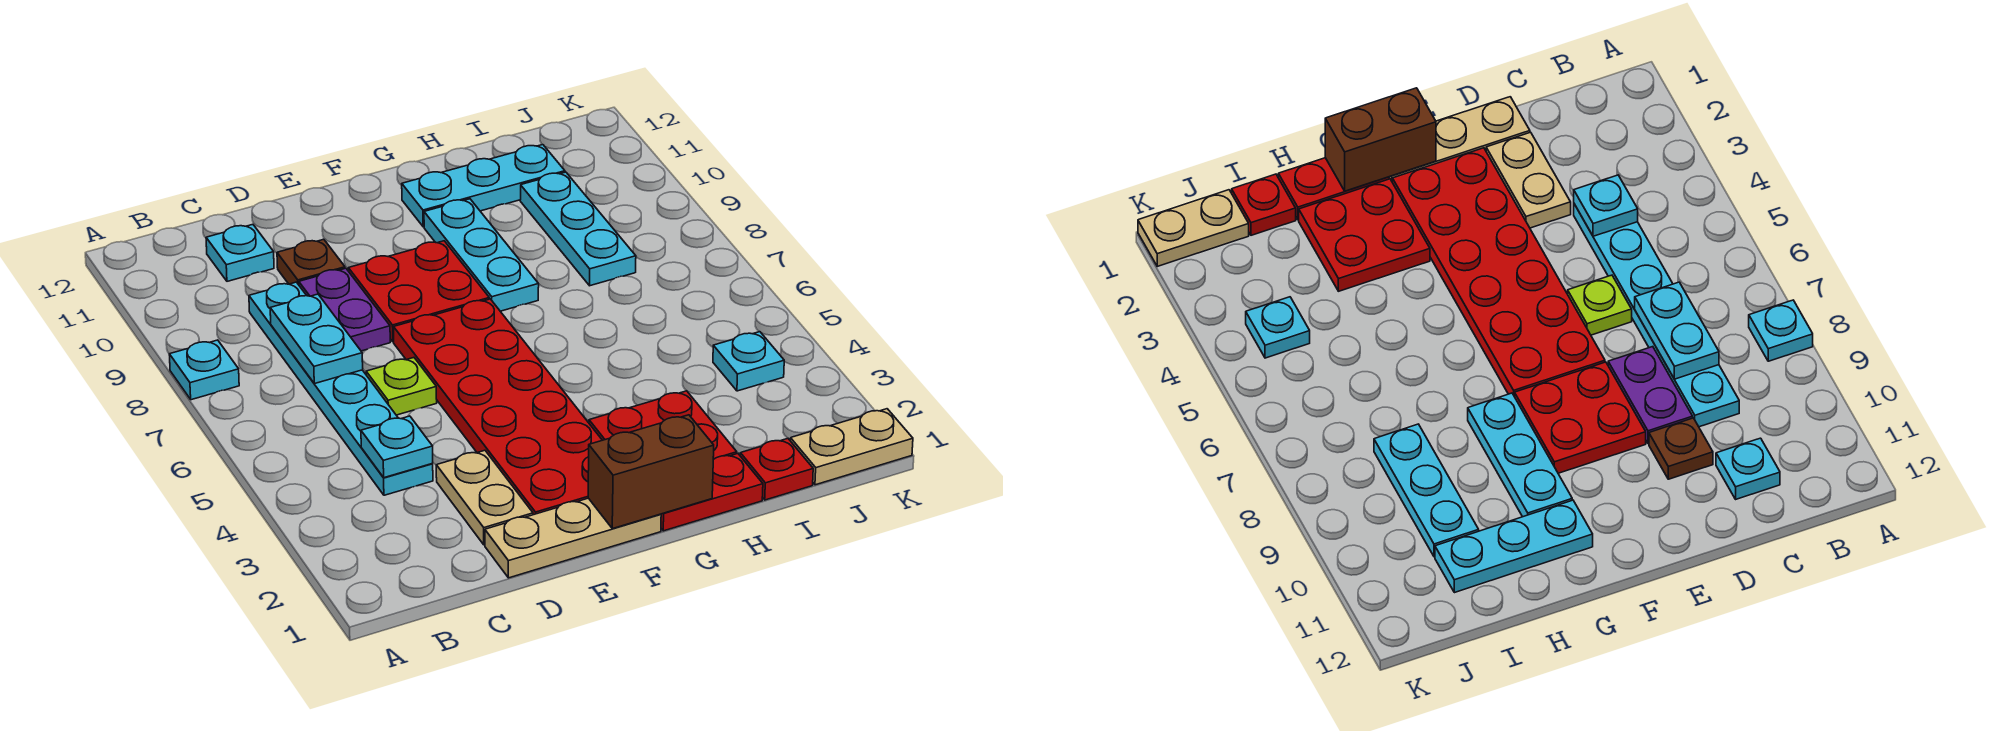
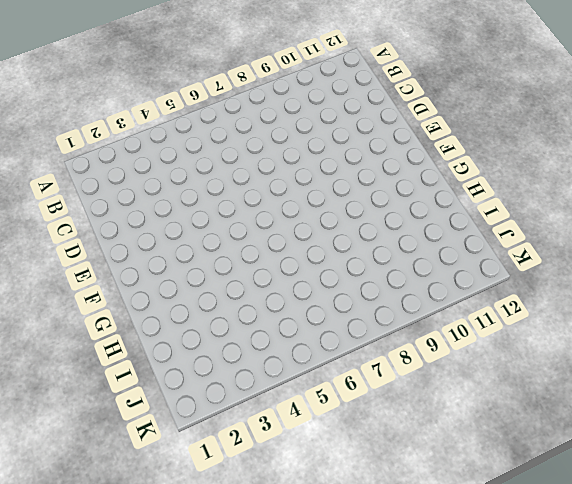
none -> cyan 1x1 plate [169,340,239,400]
none -> cyan 1x6 plate [249,282,433,495]
none -> cyan 1x1 plate [206,225,274,281]

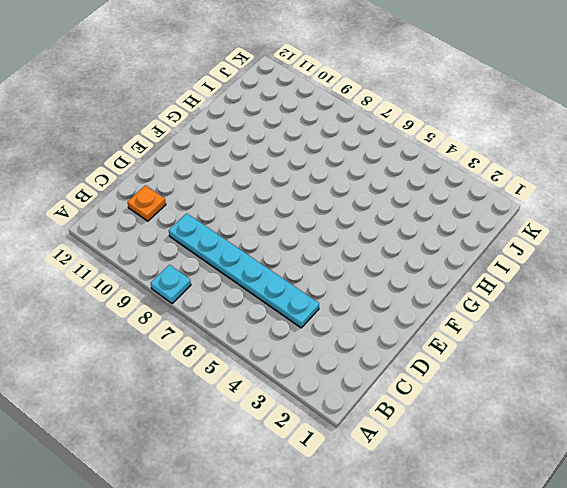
orange 1x1 plate [127,185,166,221] -> cyan 1x1 plate [206,225,274,281]
none -> tan 1x3 plate [485,498,661,578]
none -> tan 1x2 plate [436,450,533,545]
none -> lime 1x1 plate [366,358,437,415]

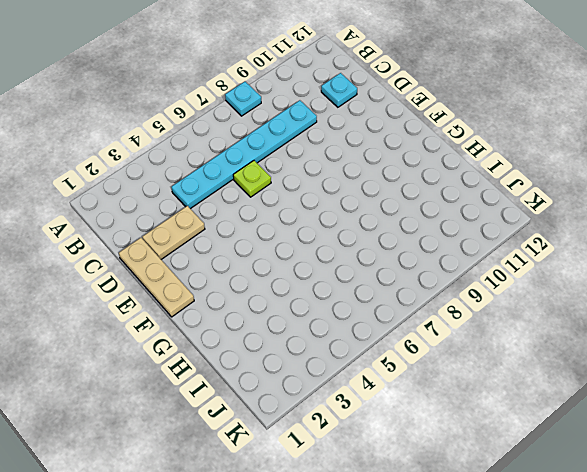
none -> purple 1x2 plate [299,268,390,351]
none -> brown 1x1 plate [277,239,345,285]
none -> red 2x6 plate [394,299,602,515]

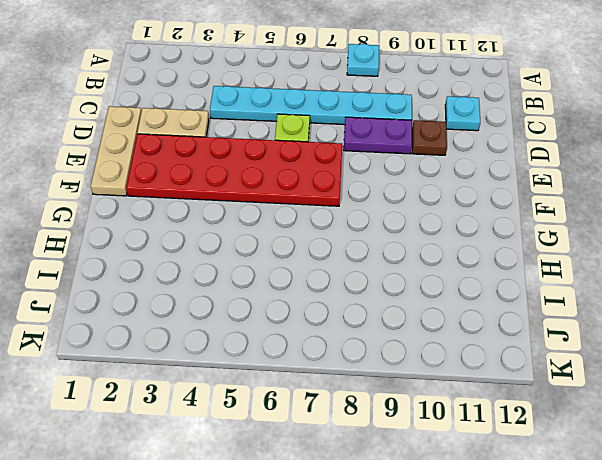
none -> red 2x2 plate [348,241,489,342]
none -> red 1x2 plate [661,454,763,531]
none -> red 2x2 plate [589,391,737,460]

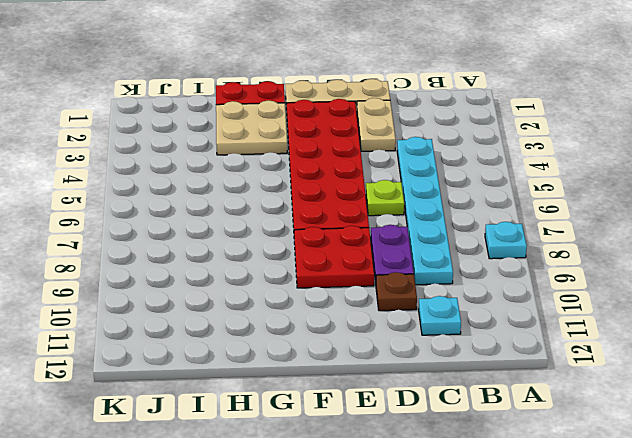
tan 2x2 plate [216,100,287,155] -> red 2x2 plate [589,391,737,460]
none -> cyan 1x3 plate [424,199,539,311]
none -> cyan 1x3 plate [402,145,565,227]
none -> red 1x1 plate [740,439,813,500]

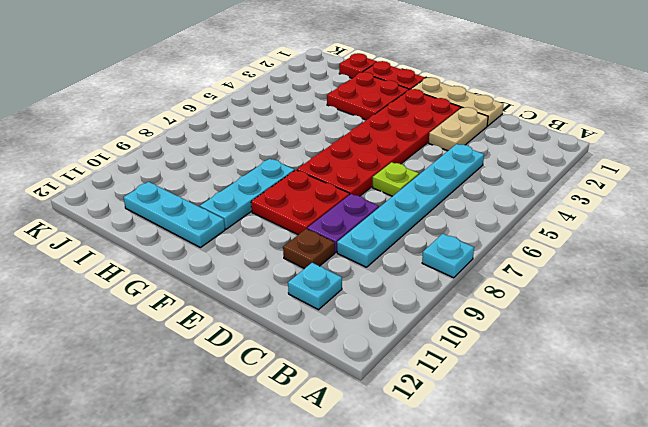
none -> cyan 1x3 plate [520,172,636,286]
none -> tan 1x2 plate [790,409,913,485]
none -> cyan 1x1 plate [713,332,784,391]

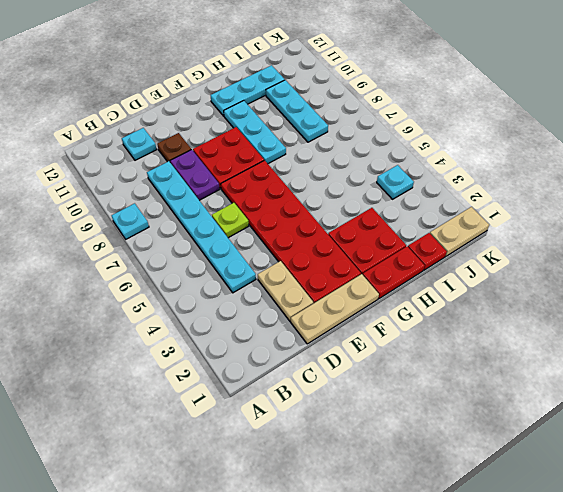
none -> cyan 1x1 plate [361,416,433,478]
none -> cyan 1x2 plate [270,294,363,384]
none -> brown 1x2 brick [588,415,714,529]

